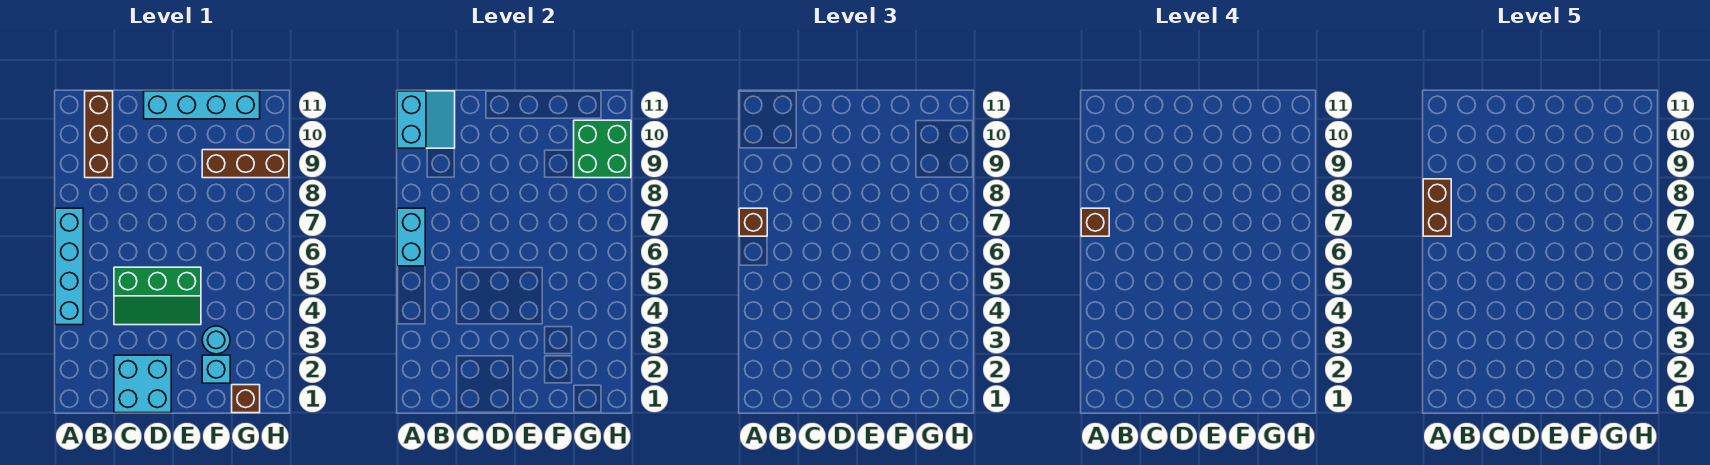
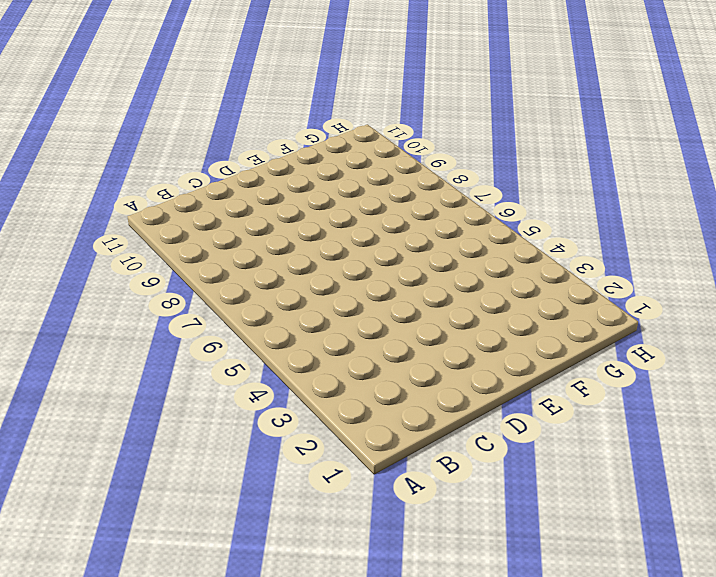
none -> cyan 1x4 brick [55,208,83,325]
none -> brown 1x3 brick [85,91,113,178]
none -> cyan 2x2 brick [114,355,171,413]

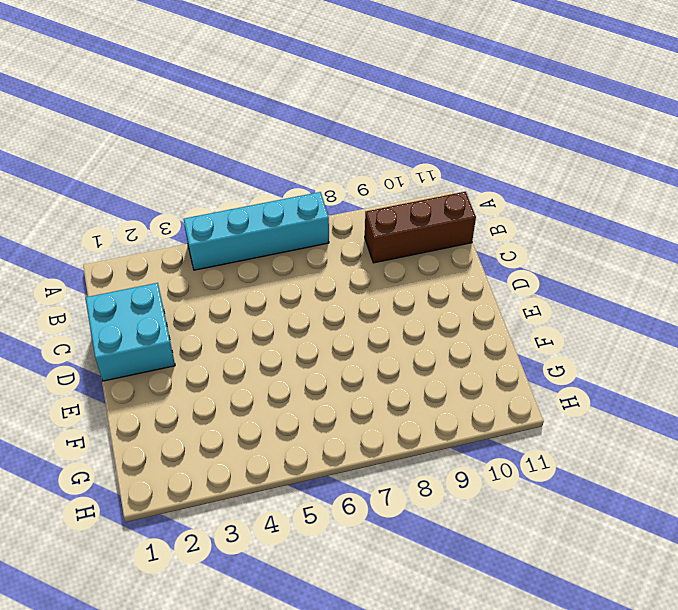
none -> green 2x3 slope [114,267,201,325]
none -> cyan 1x4 brick [144,91,260,119]
none -> cyan 1x1 brick [202,355,230,383]

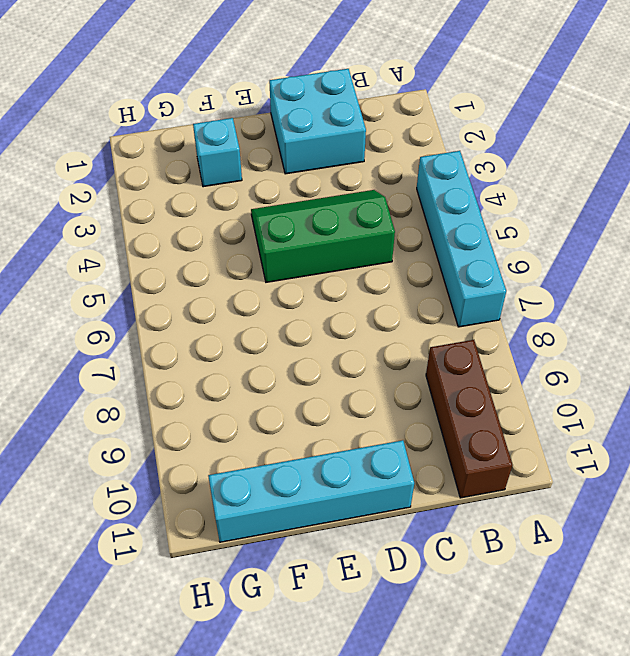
none -> cyan 1x1 round brick [202,326,230,354]
none -> brown 1x3 brick [202,150,289,178]
none -> brown 1x1 brick [232,385,260,413]

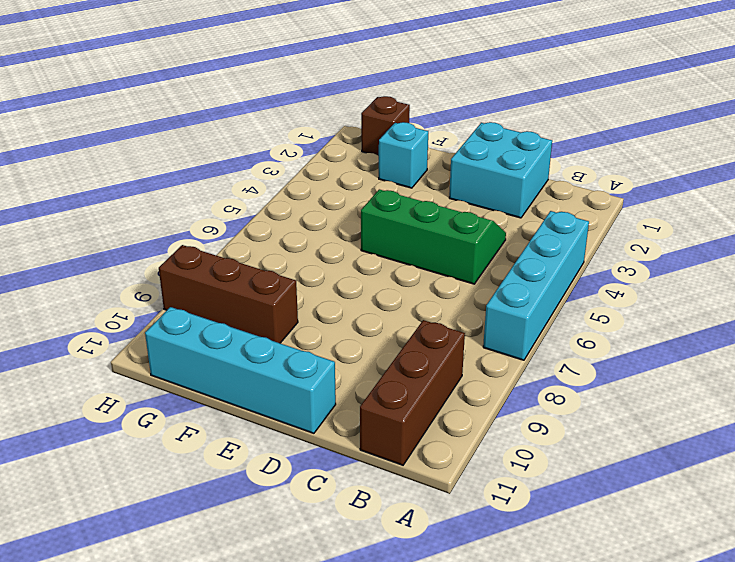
none -> cyan 1x1 round brick [202,326,230,354]
none -> cyan 1x2 brick [397,208,425,266]
none -> cyan 2x2 slope [397,91,455,148]

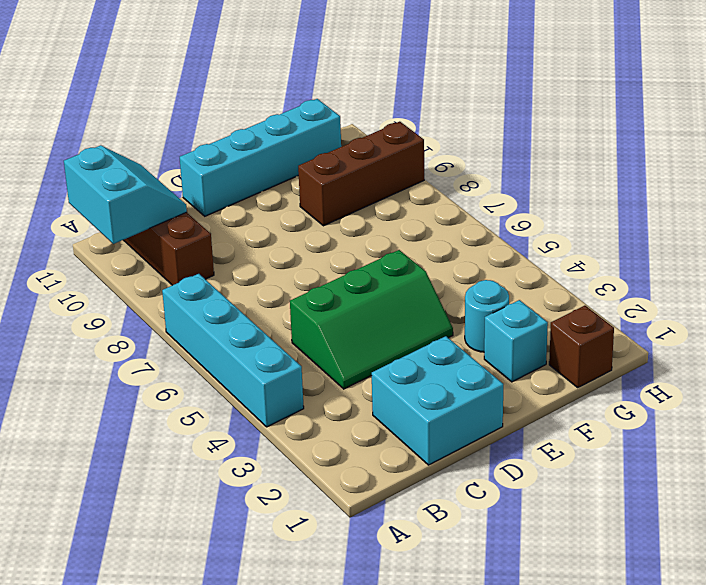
none -> cyan 1x2 brick [397,208,425,266]
none -> green 2x2 brick [574,120,631,178]
none -> brown 1x1 brick [739,208,767,236]

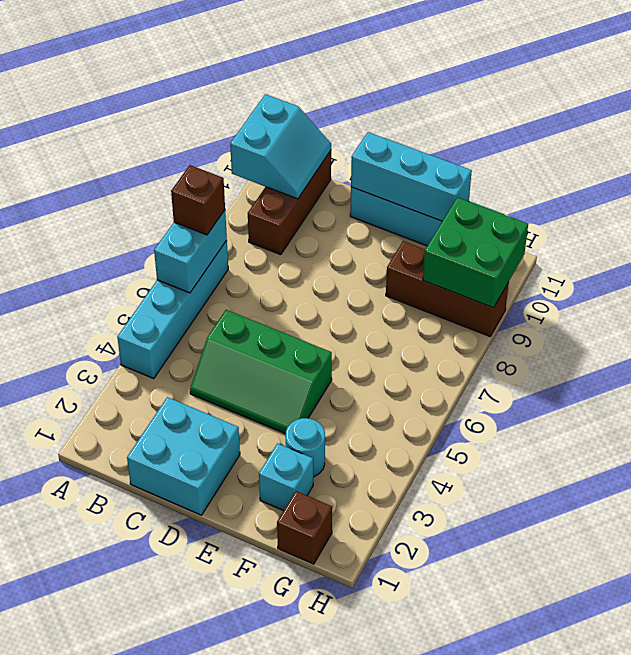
cyan 1x3 brick [351,132,472,221] -> none
none -> brown 1x1 brick [1081,208,1109,236]
none -> brown 1x2 brick [1423,179,1451,236]

